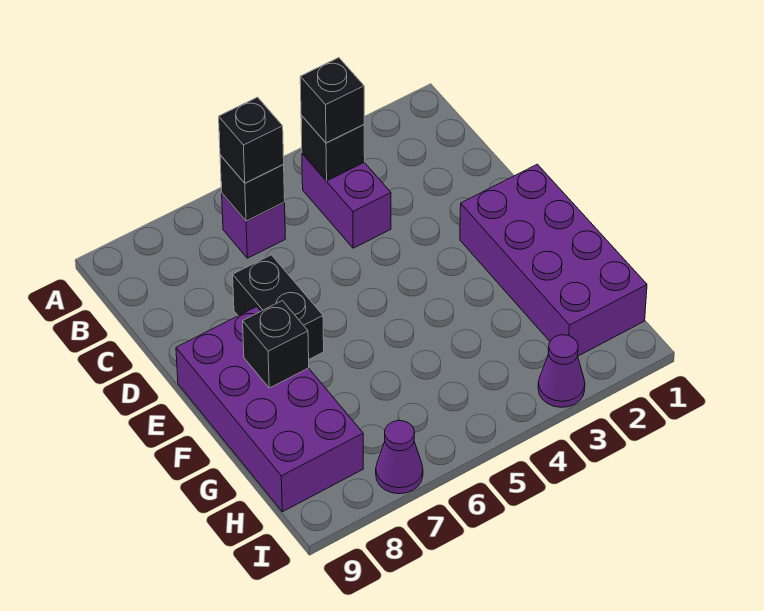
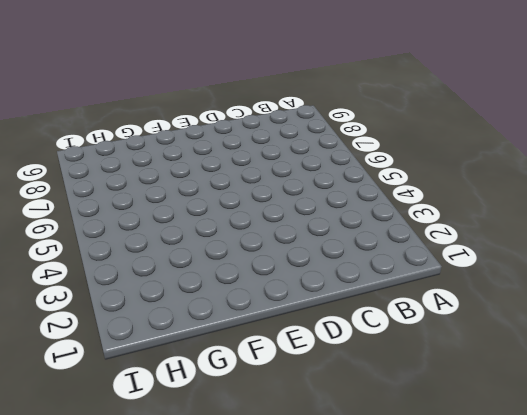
none -> purple 1x2 brick [302,153,391,248]
none -> purple 1x1 brick [222,194,285,258]
none -> black 1x2 brick [233,255,324,359]

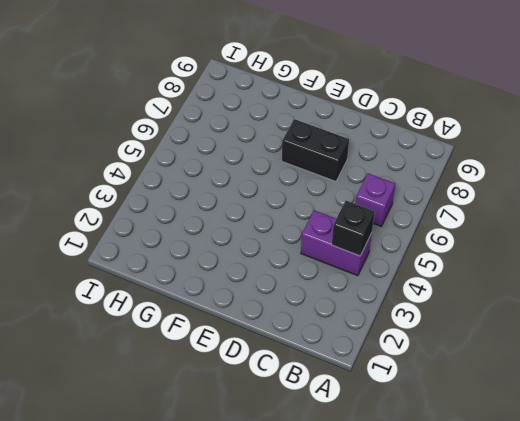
none -> purple 2x4 brick [460,164,647,356]
none -> purple 2x4 brick [176,307,363,512]
none -> purple 1x1 cone [538,335,585,407]

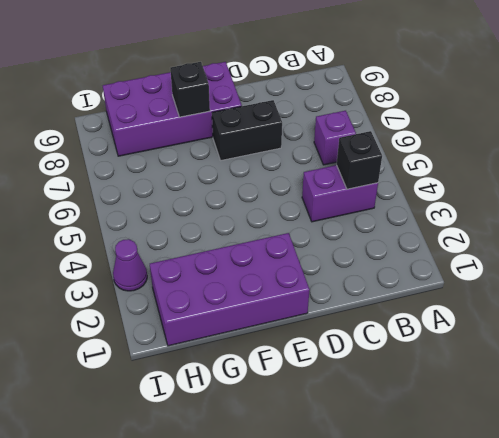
none -> purple 1x1 cone [376,421,423,494]
none -> black 1x1 brick [220,155,285,221]
none -> black 1x1 brick [300,58,364,143]

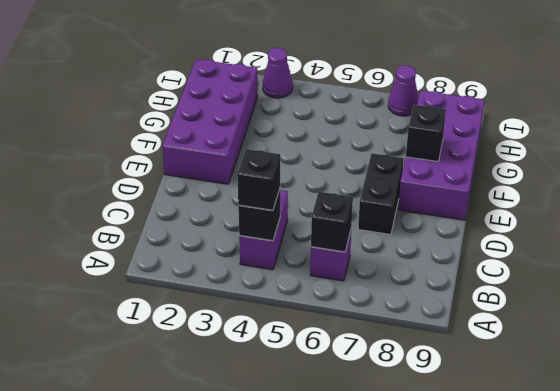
none -> black 1x1 brick [219,97,284,183]

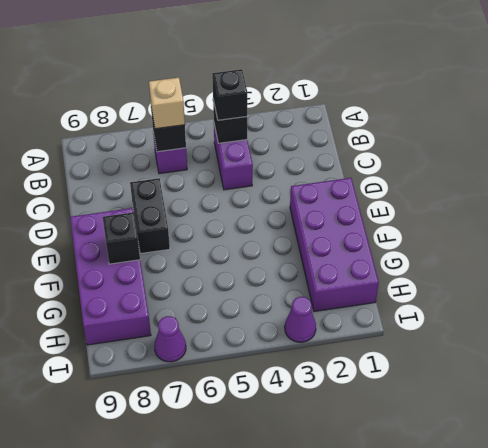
tan 1x1 brick [149,78,185,129] -> black 1x1 brick [219,97,284,183]

